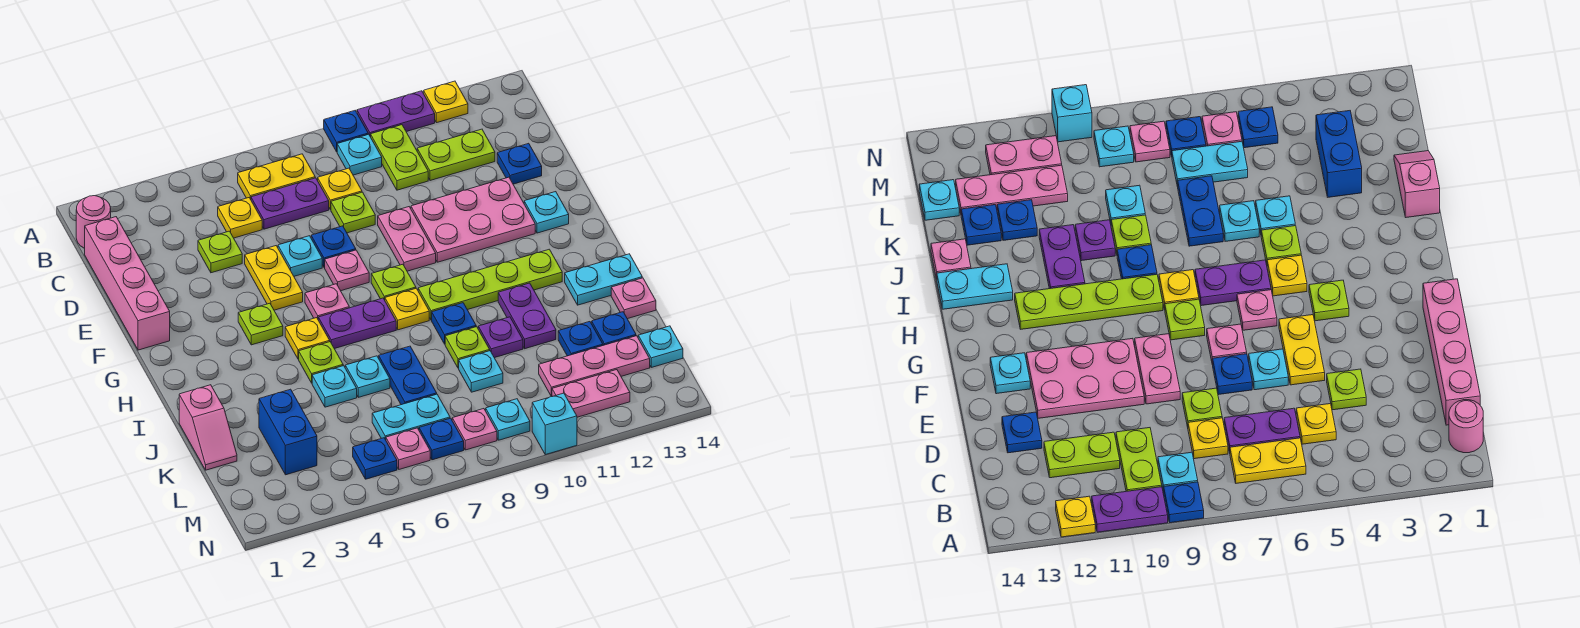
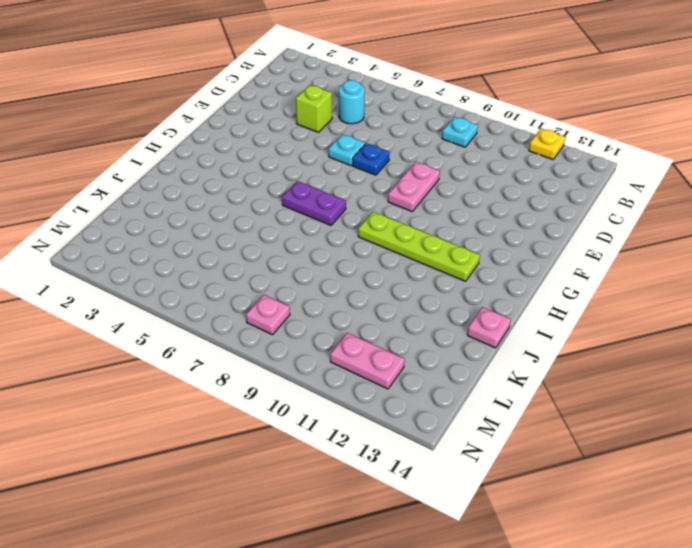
cyan 1x1 round brick [339,80,365,124] -> yellow 1x1 plate [218,198,262,238]
lime 1x1 brick [296,85,332,132] -> lime 1x1 plate [198,231,242,273]
none -> blue 1x1 plate [324,111,368,152]
none -> purple 1x2 plate [357,91,435,137]
none -> pink 1x1 round brick [76,196,111,248]
none -> yellow 1x2 plate [238,154,315,199]

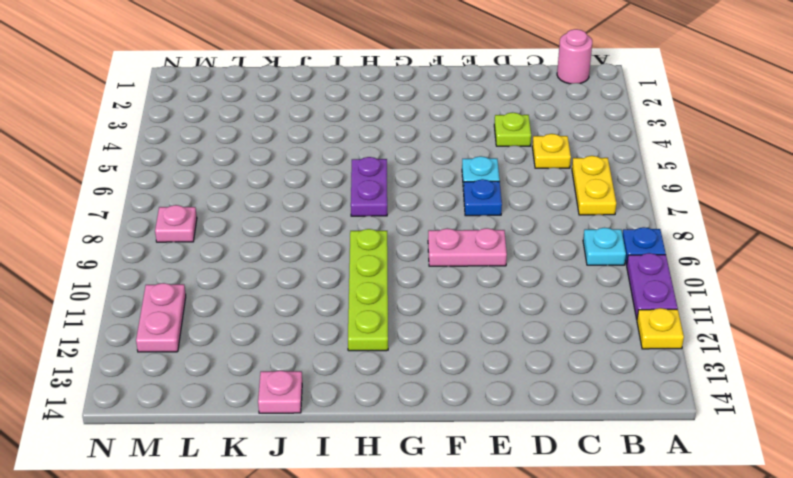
none -> lime 1x2 plate [371,125,428,190]
none -> pink 1x4 brick [85,217,170,350]
none -> purple 1x2 plate [251,178,329,229]
none -> yellow 1x1 plate [318,168,362,210]

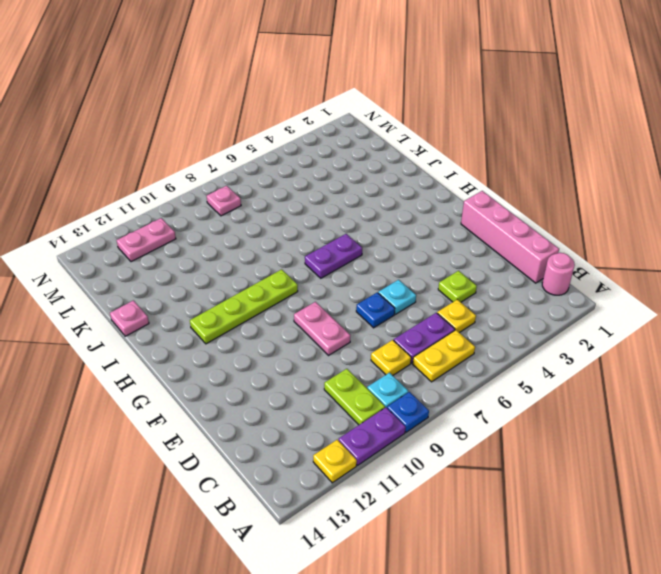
none -> lime 1x2 plate [417,129,495,181]
none -> lime 1x1 plate [331,192,375,233]
none -> blue 1x1 plate [497,143,542,184]
none -> yellow 1x2 plate [245,246,303,310]

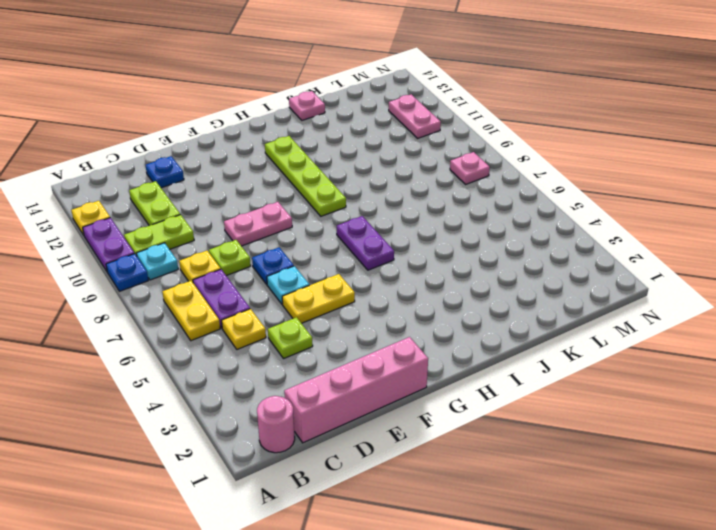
none -> pink 2x3 plate [411,177,535,262]
none -> pink 1x1 plate [325,250,369,291]
none -> cyan 1x1 plate [524,192,569,233]
none -> lime 1x1 plate [238,303,283,345]

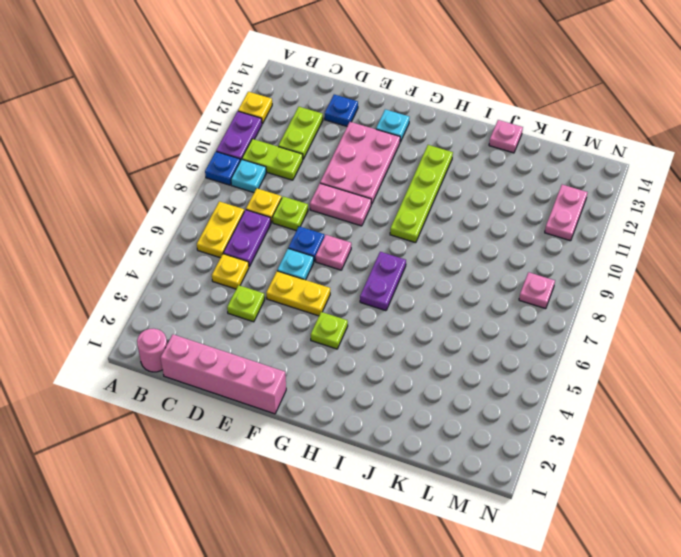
none -> pink 1x1 plate [305,284,349,318]
none -> lime 1x1 plate [371,264,416,300]
none -> yellow 1x1 plate [285,318,330,359]
none -> yellow 1x1 plate [385,288,429,330]

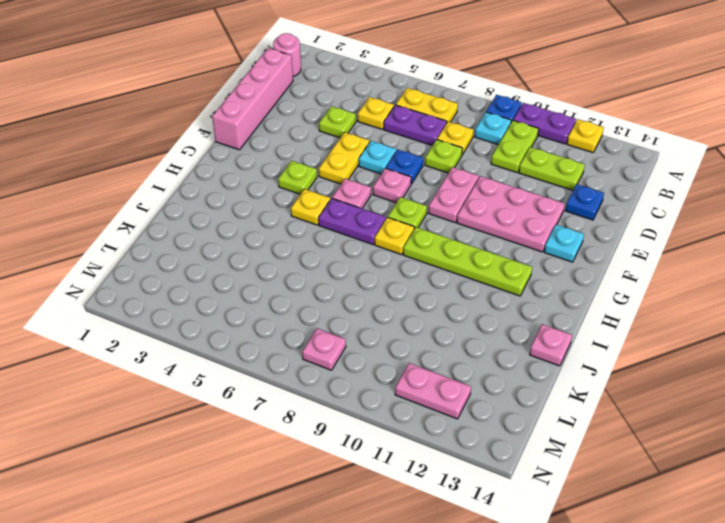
none -> lime 1x1 plate [299,342,343,383]
none -> blue 1x1 plate [432,303,476,344]
none -> purple 1x2 plate [498,283,556,349]
none -> cyan 1x2 plate [565,254,642,305]

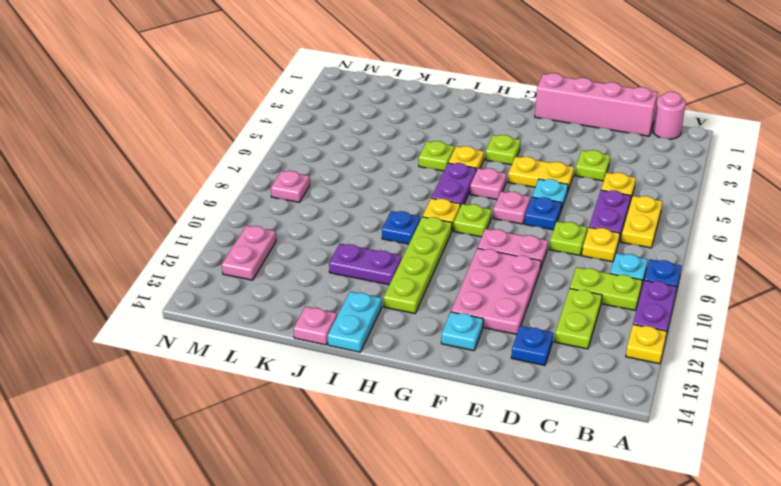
none -> pink 1x2 slope [179,385,237,470]
none -> cyan 1x1 plate [312,366,357,407]
none -> cyan 1x1 plate [345,356,390,397]
none -> blue 1x2 plate [379,346,437,405]

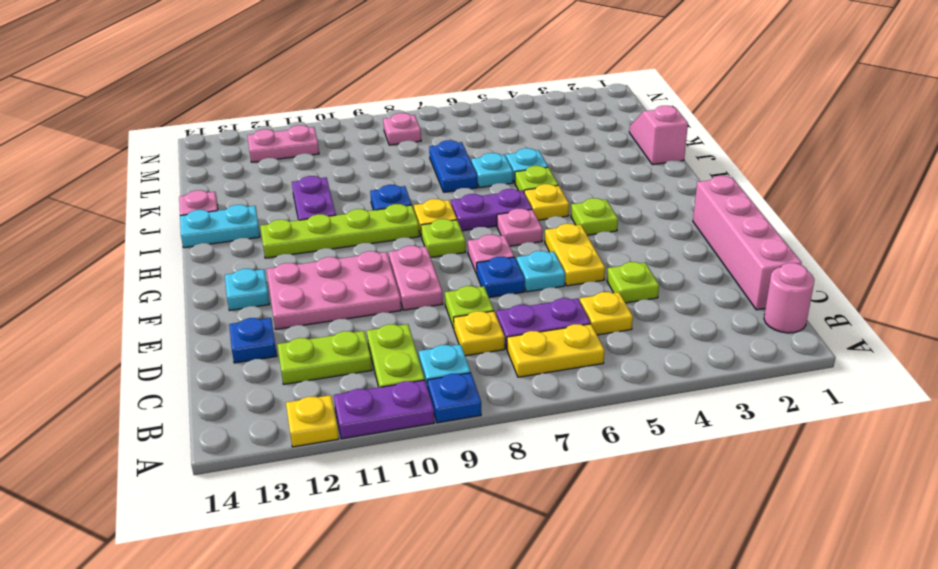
none -> lime 1x1 plate [445,327,490,368]
none -> purple 1x1 plate [478,317,523,358]
none -> blue 1x2 brick [259,389,317,475]
none -> cyan 1x1 plate [459,351,503,392]

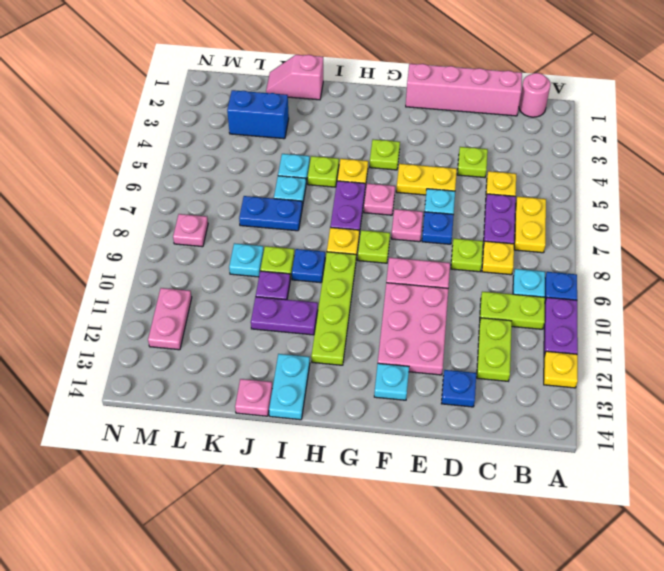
none -> blue 1x1 plate [558,322,603,356]
none -> blue 1x1 plate [592,312,636,345]
none -> cyan 1x2 plate [372,394,450,440]
none -> pink 1x3 plate [539,336,650,397]

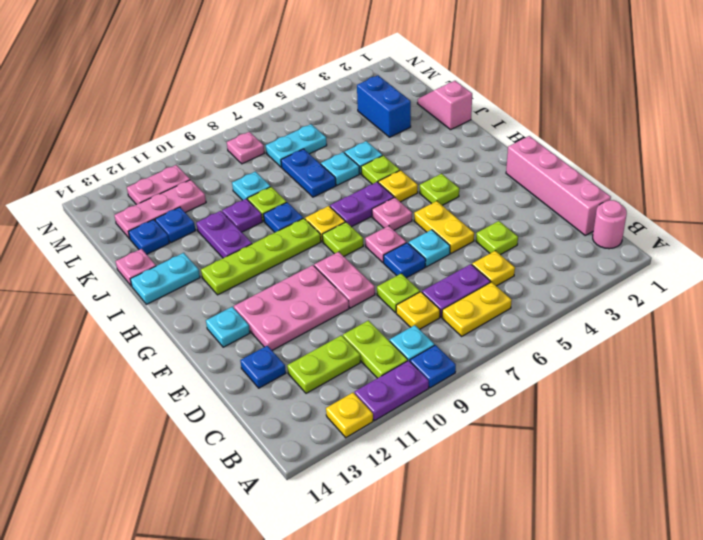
none -> cyan 1x1 plate [638,326,683,367]
none -> blue 1x1 plate [353,438,397,479]
none -> pink 1x1 plate [386,428,430,469]
none -> blue 1x1 plate [419,418,464,460]

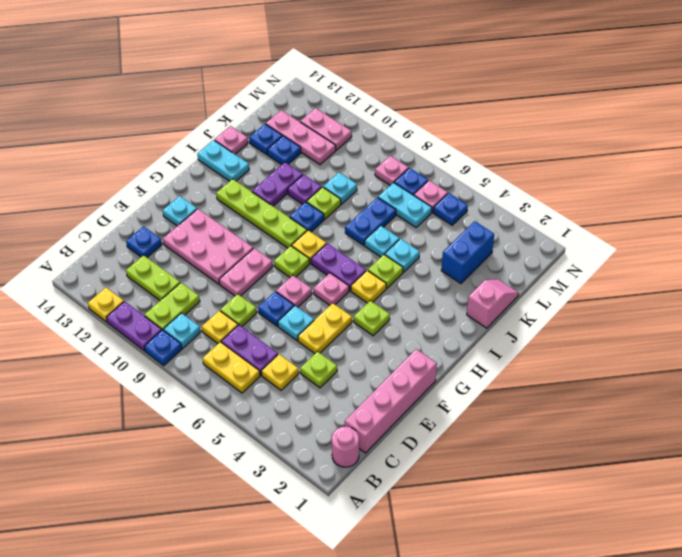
none -> cyan 1x1 plate [638,326,683,367]
none -> cyan 1x1 plate [486,399,530,440]
none -> cyan 1x1 brick [532,393,577,455]

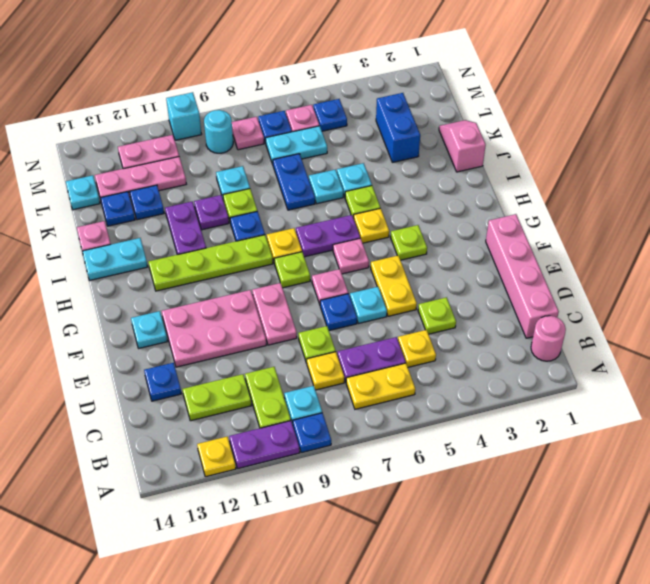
cyan 1x1 round brick [204,110,233,153] -> cyan 1x1 plate [486,399,530,440]

